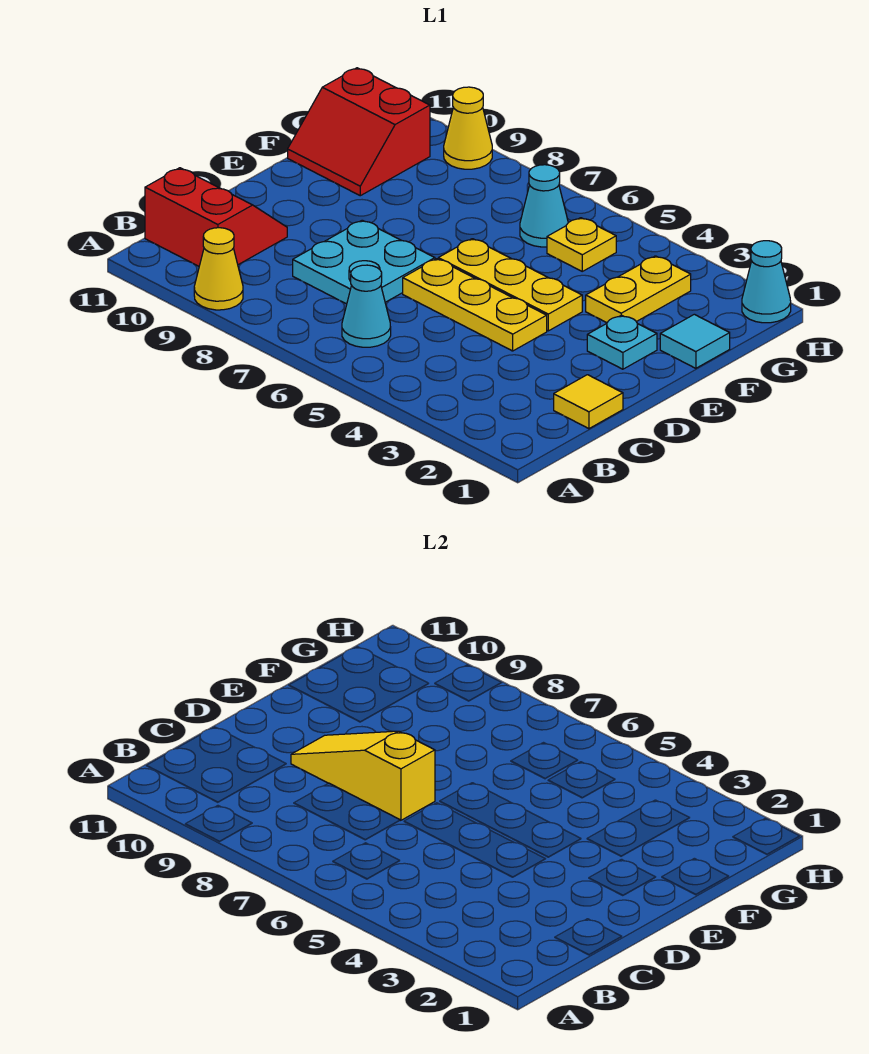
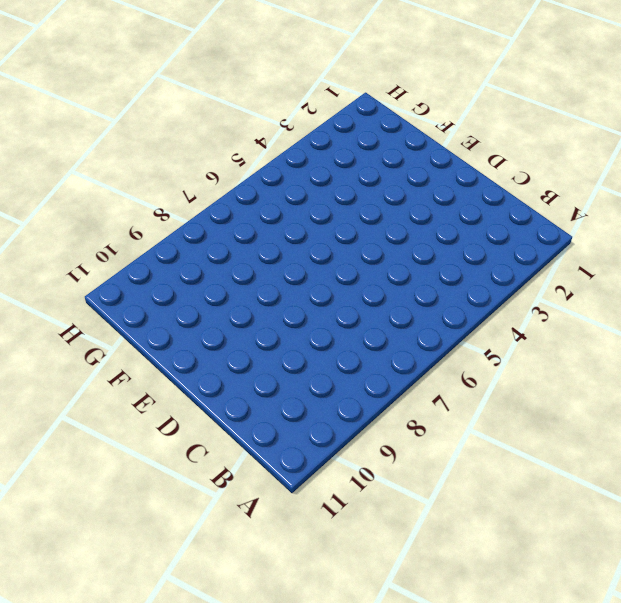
none -> yellow 1x1 cone [194,228,243,310]
none -> cyan 1x1 cone [342,265,391,347]
none -> red 2x2 slope [145,168,287,266]

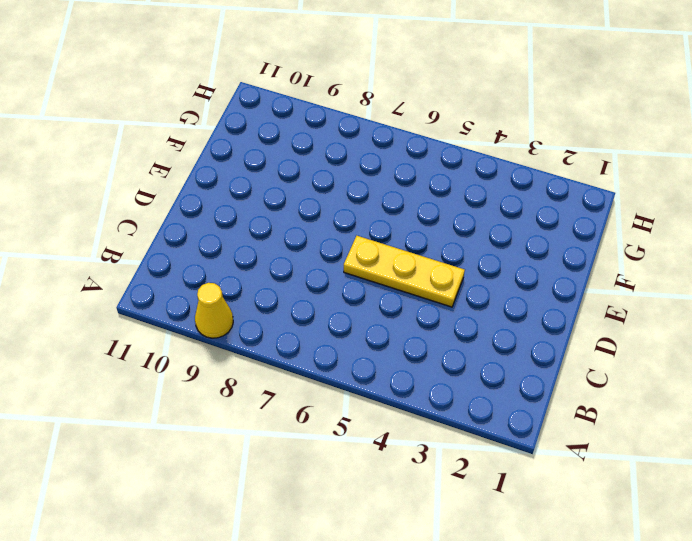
none -> cyan 1x1 cone [342,265,391,347]
none -> red 2x2 slope [145,168,287,266]
none -> yellow 1x1 tile [554,375,623,429]

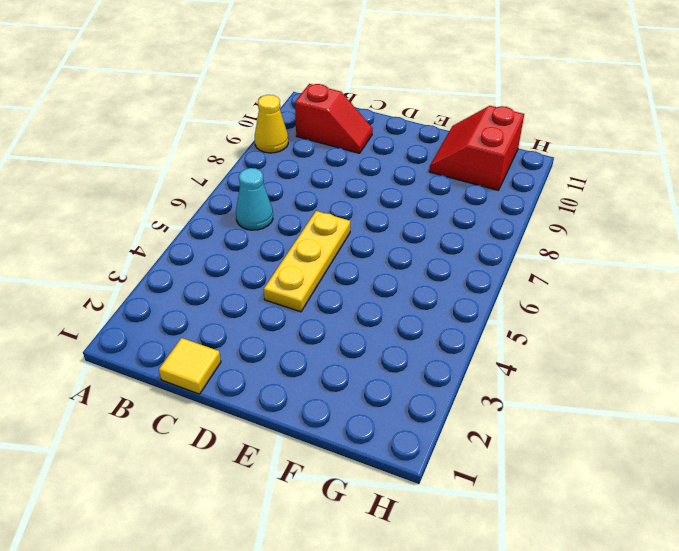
red 1x2 slope [295,84,373,153] -> red 2x2 slope [145,168,287,266]
none -> cyan 2x2 plate [293,220,435,304]
none -> cyan 1x1 plate [587,315,657,369]
none -> yellow 1x3 plate [438,239,582,331]

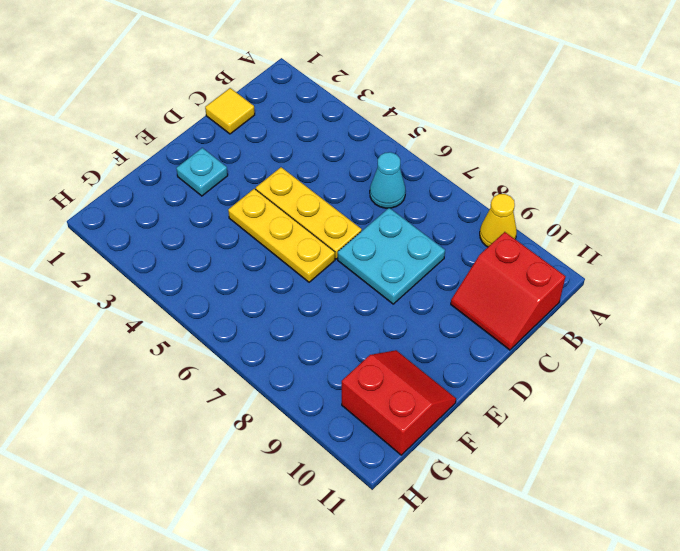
none -> cyan 1x1 tile [660,314,730,368]
none -> yellow 1x2 plate [586,256,691,323]
none -> yellow 1x1 plate [547,218,616,271]

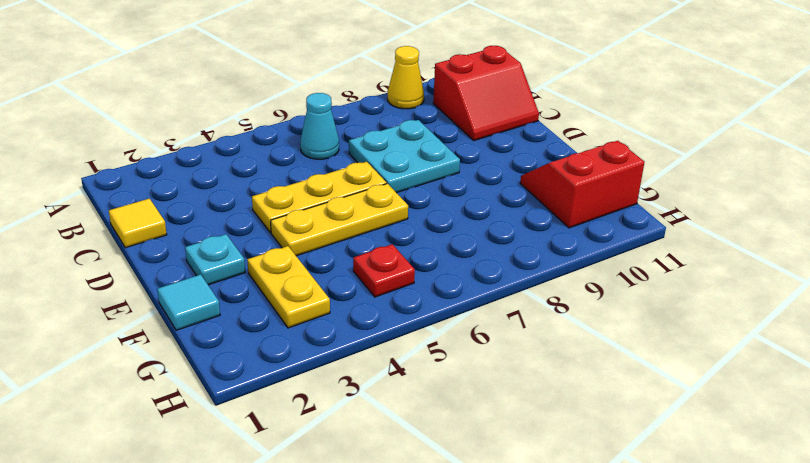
red 1x1 plate [353,244,415,297] -> yellow 1x1 plate [547,218,616,271]
none -> cyan 1x1 cone [520,165,568,247]
none -> cyan 1x1 cone [742,241,791,323]
none -> yellow 1x1 cone [444,87,492,169]

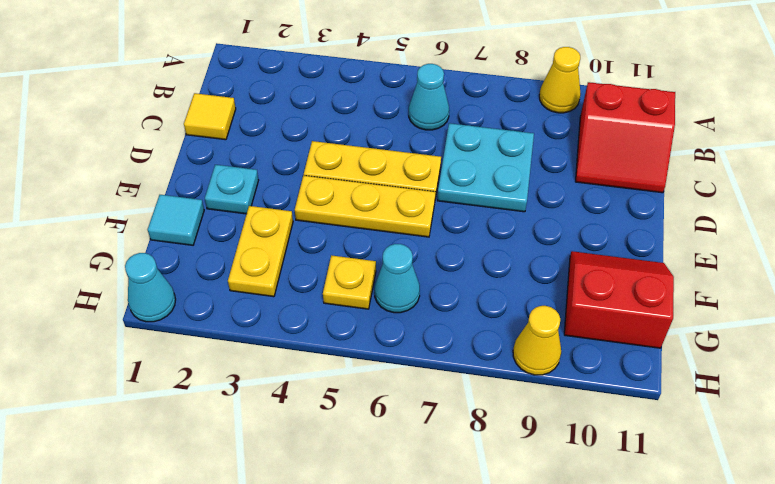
none -> yellow 1x3 slope [291,731,435,820]

